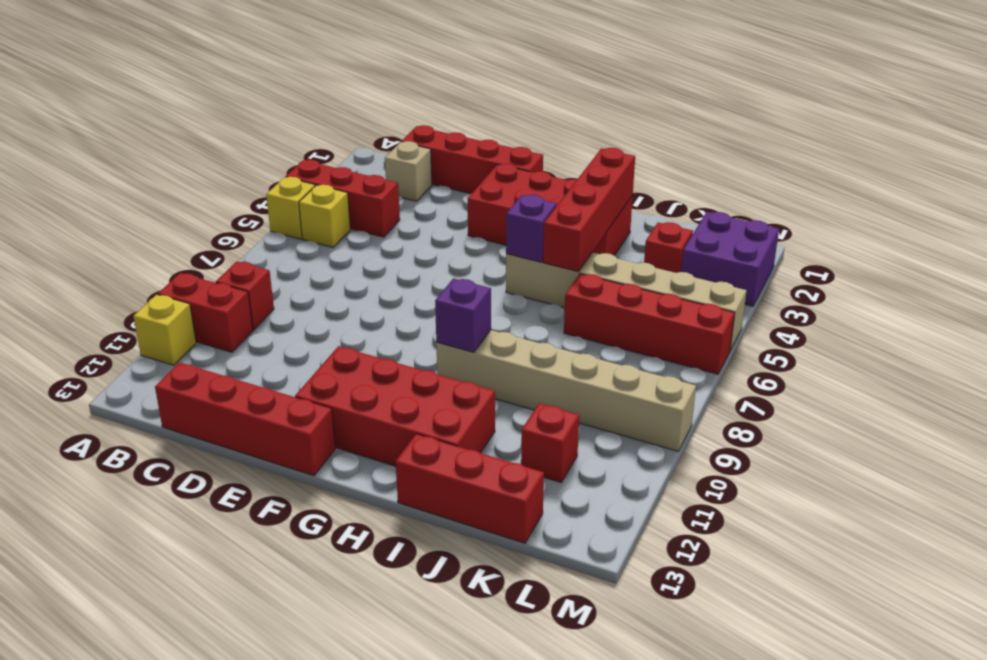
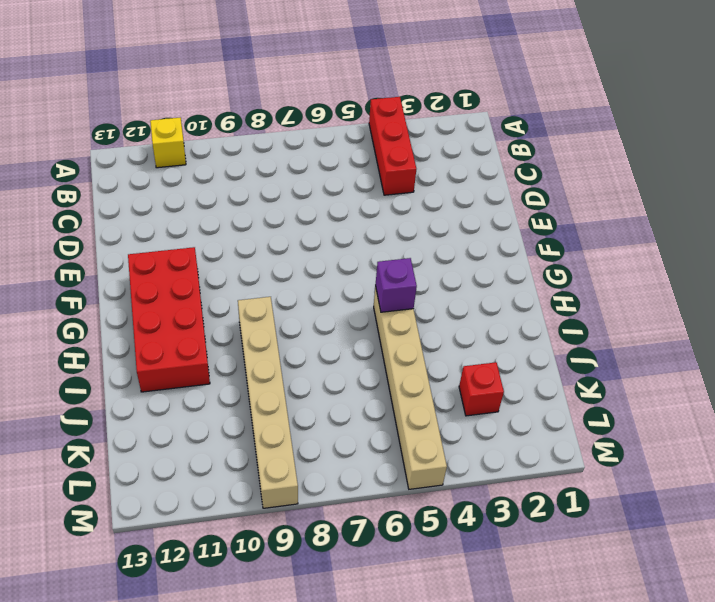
none -> yellow 1x1 brick [266,177,315,239]
none -> red 1x2 brick [158,273,253,352]
none -> yellow 1x1 brick [299,185,350,247]

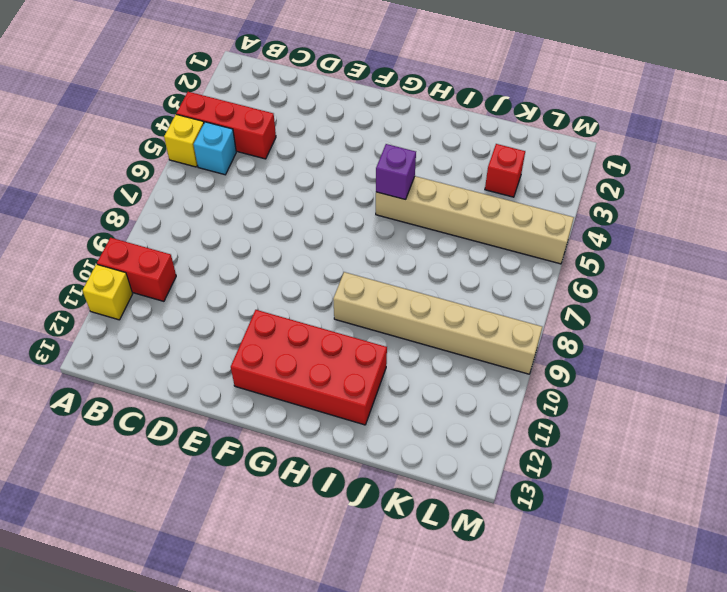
cyan 1x1 brick [194,122,236,175] -> yellow 1x1 brick [299,185,350,247]
none -> red 1x1 brick [216,262,274,330]
none -> red 1x4 brick [401,125,543,194]
none -> tan 1x1 brick [385,141,432,201]

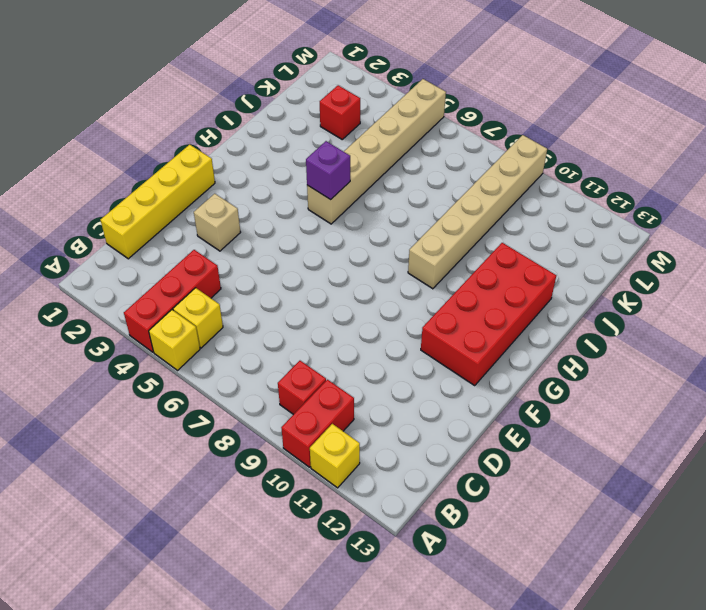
yellow 1x4 brick [100,145,215,259] -> red 1x4 brick [401,125,543,194]
tan 1x1 brick [194,194,241,251] -> tan 1x1 brick moved to [385,141,432,201]
none -> red 1x4 brick [155,362,335,476]
none -> red 2x4 brick [468,164,633,255]
none -> red 1x3 brick [396,434,544,543]

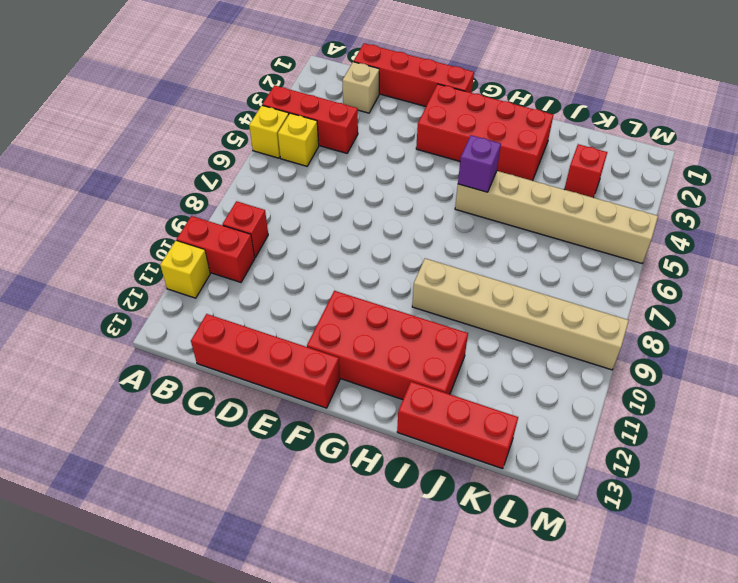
none -> red 1x4 brick [564,274,735,374]
none -> red 1x1 brick [521,403,579,482]
none -> purple 2x2 brick [681,212,779,306]

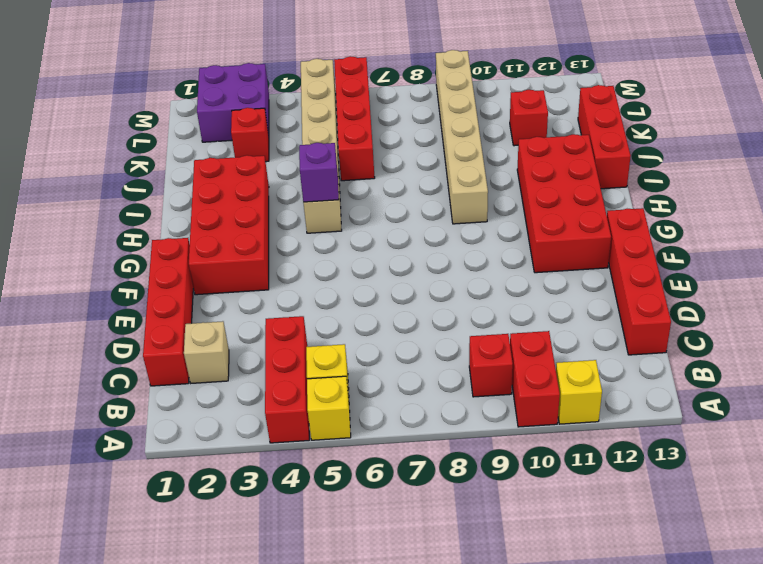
none -> purple 1x1 brick [435,278,491,352]
none -> red 1x4 brick [543,148,635,272]

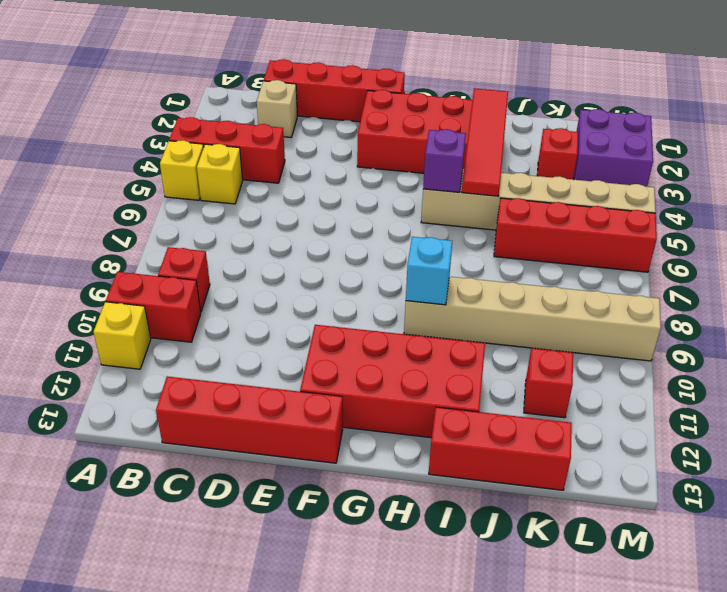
cyan 1x1 brick [406,237,452,305] -> purple 1x1 brick [435,278,491,352]
red 1x4 tile [462,88,508,196] -> red 1x4 brick [543,148,635,272]

